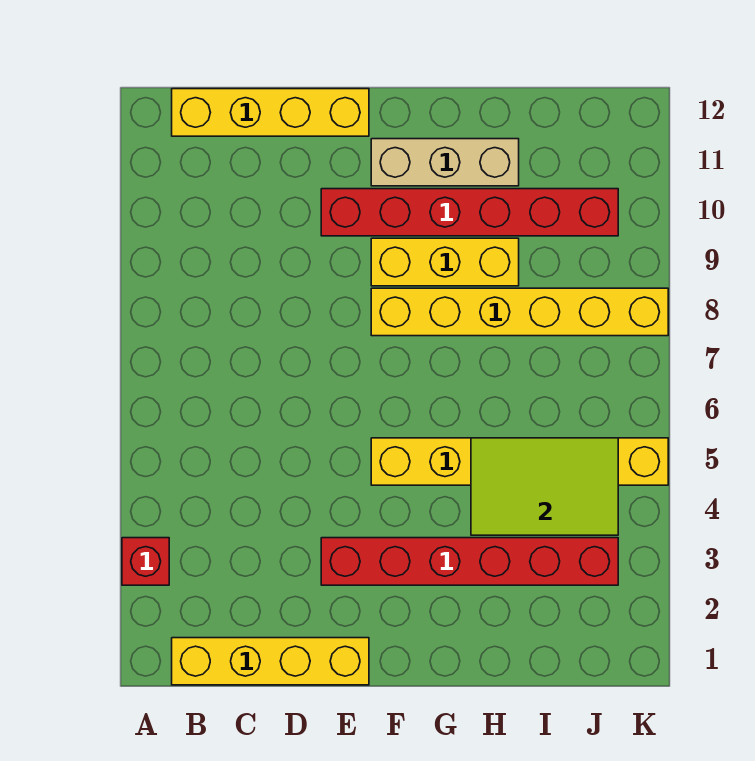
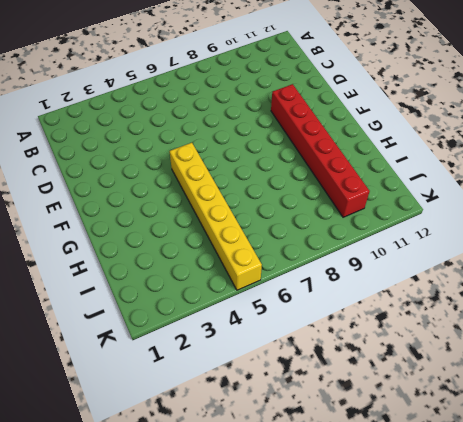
none -> red 1x1 brick [122,538,169,585]
none -> yellow 1x4 brick [172,638,369,685]

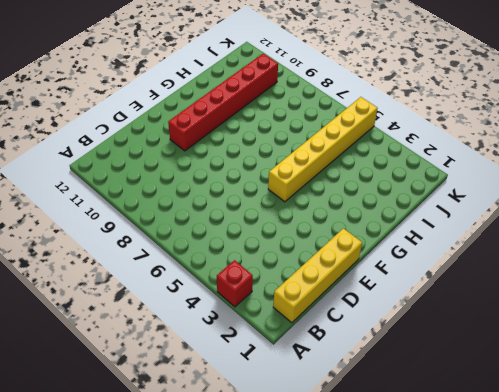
none -> yellow 1x4 brick [172,89,369,136]
none -> red 1x6 brick [321,538,618,585]

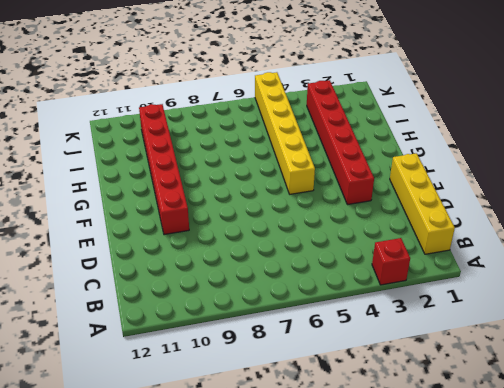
none -> yellow 1x4 brick [172,89,369,136]
none -> yellow 1x6 brick [371,288,668,336]

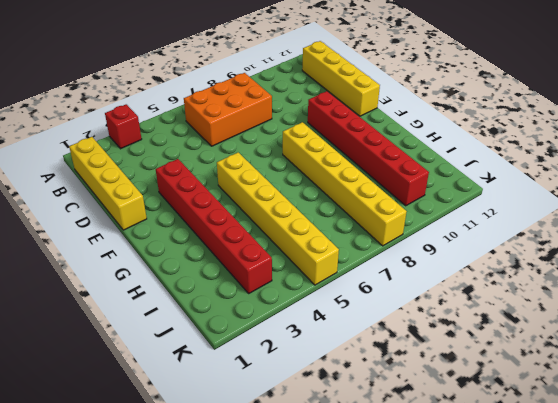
orange 2x3 brick [184,73,272,146] -> none
none -> yellow 1x3 brick [371,238,519,286]
none -> tan 1x3 brick [371,139,519,186]

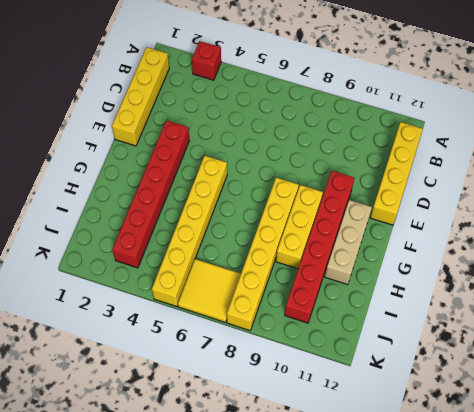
yellow 2x2 tile [178,259,241,323] -> none
none -> lime 2x3 tile [471,438,618,535]

